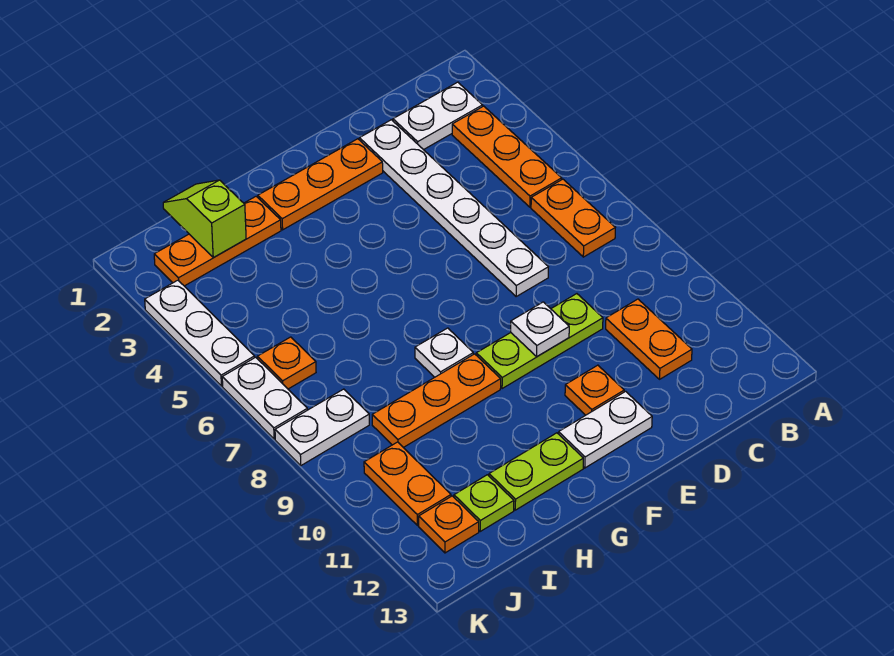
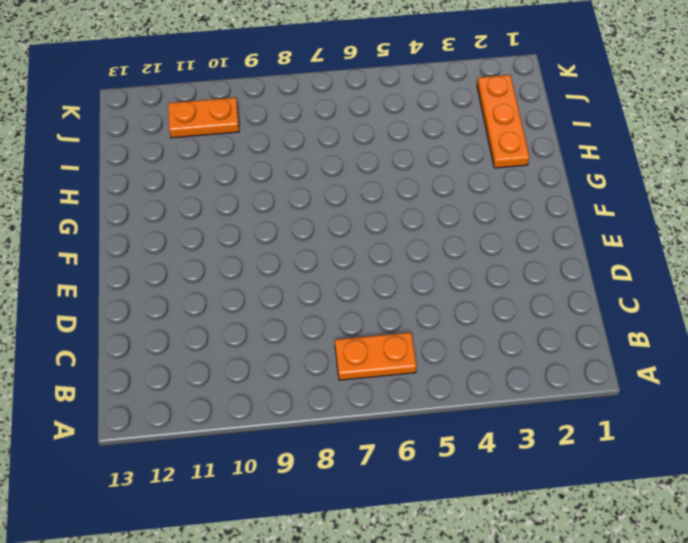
none -> white 1x2 plate [393,82,483,150]
none -> orange 1x3 plate [452,106,562,207]
none -> orange 1x2 plate [606,299,692,379]

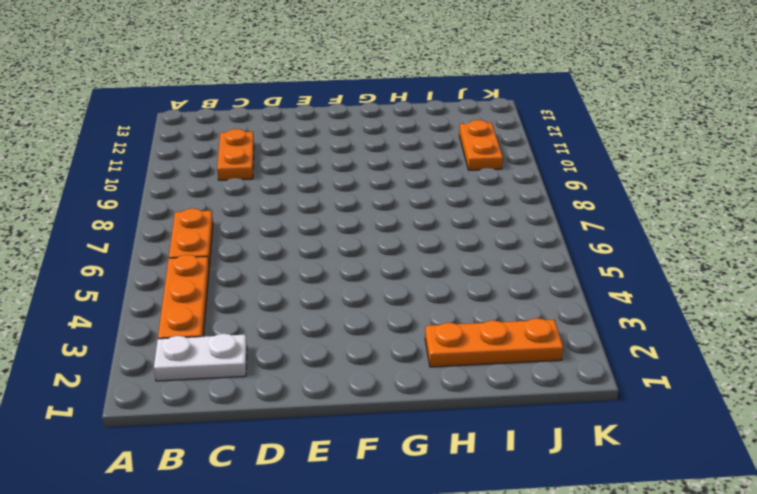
none -> white 1x6 plate [360,120,548,296]
none -> lime 1x3 plate [476,294,603,389]
none -> orange 1x3 plate [258,139,383,230]

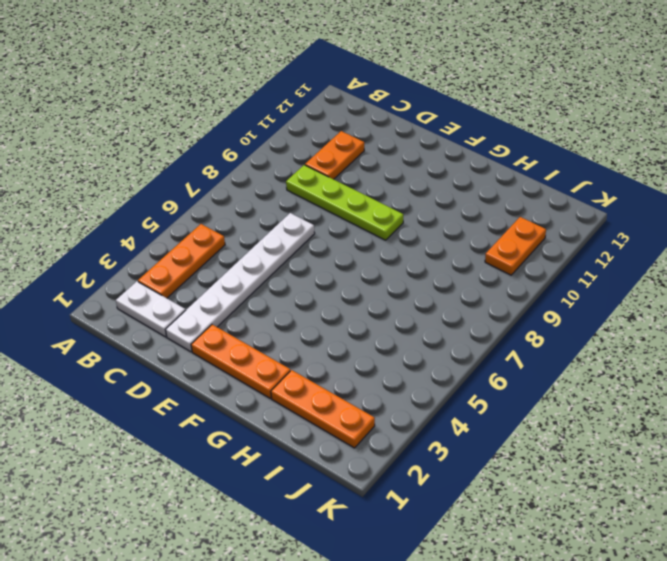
lime 1x4 plate [286,165,403,240] -> lime 1x3 plate [476,294,603,389]
none -> orange 1x2 plate [531,179,615,257]
none -> orange 1x1 plate [565,365,624,415]
none -> white 1x2 plate [559,391,652,468]

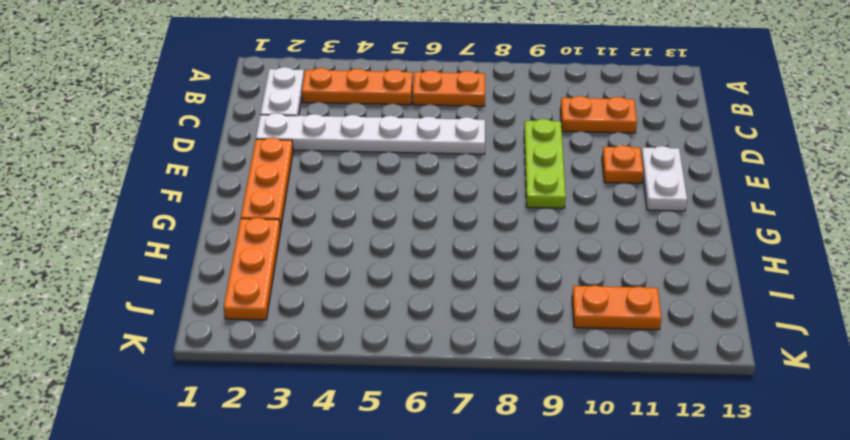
none -> white 1x1 plate [415,328,473,377]
none -> orange 1x3 plate [372,354,501,448]
none -> lime 1x2 plate [489,433,583,510]

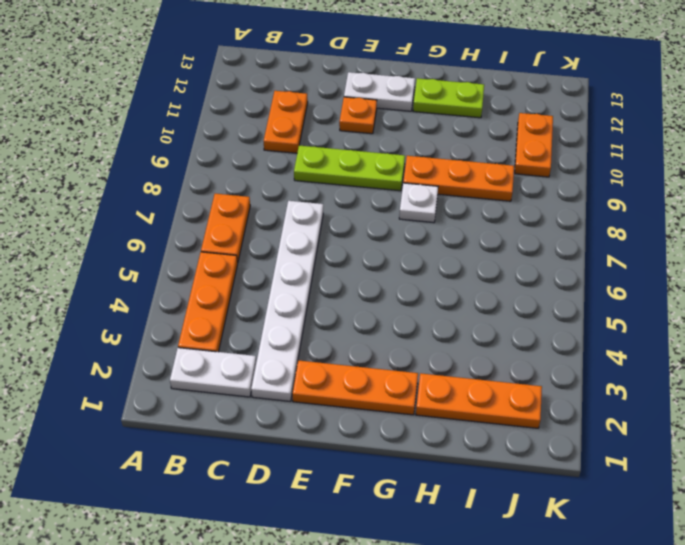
none -> lime 1x1 plate [454,475,514,531]
none -> orange 1x1 plate [257,337,316,389]
none -> white 1x2 plate [275,389,369,465]

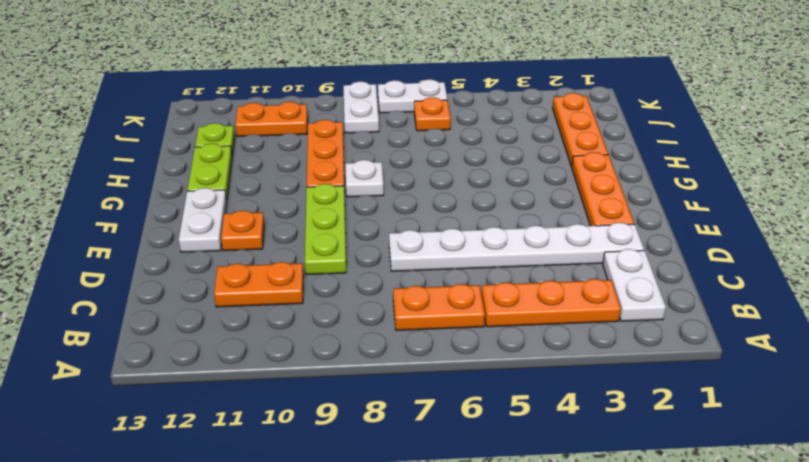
none -> orange 1x1 plate [419,496,479,553]
none -> white 1x3 plate [145,280,255,386]
none -> white 1x1 plate [511,302,569,356]

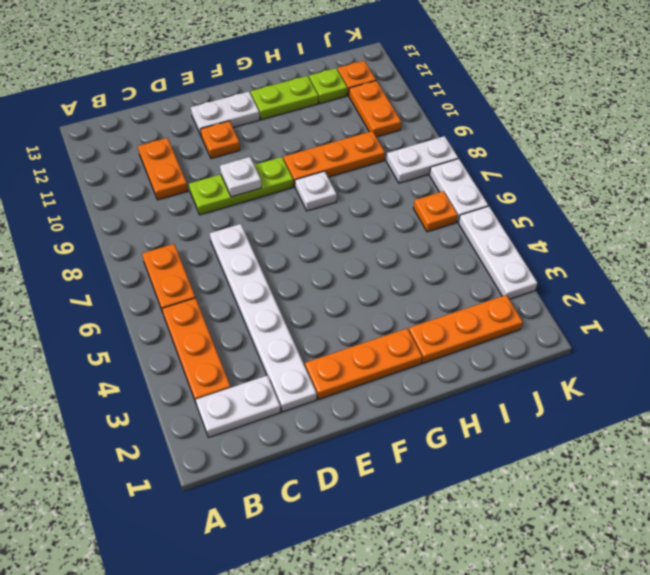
none -> lime 1x2 slope [163,180,246,258]

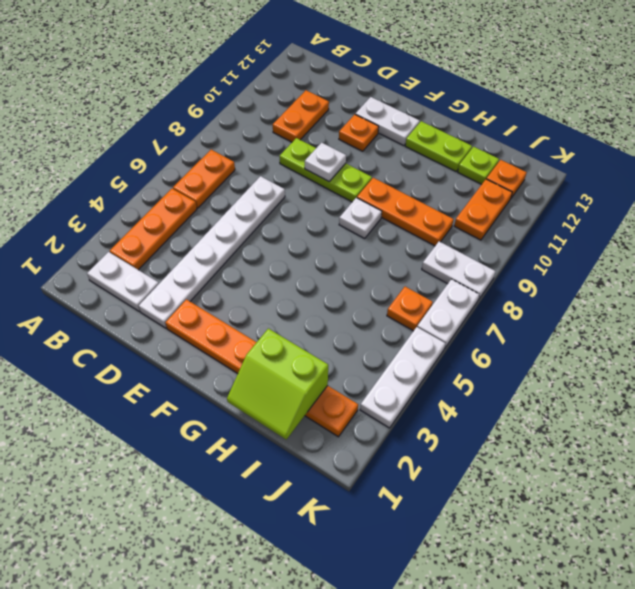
lime 2x2 slope [227,328,328,439] -> lime 1x2 slope [163,180,246,258]

